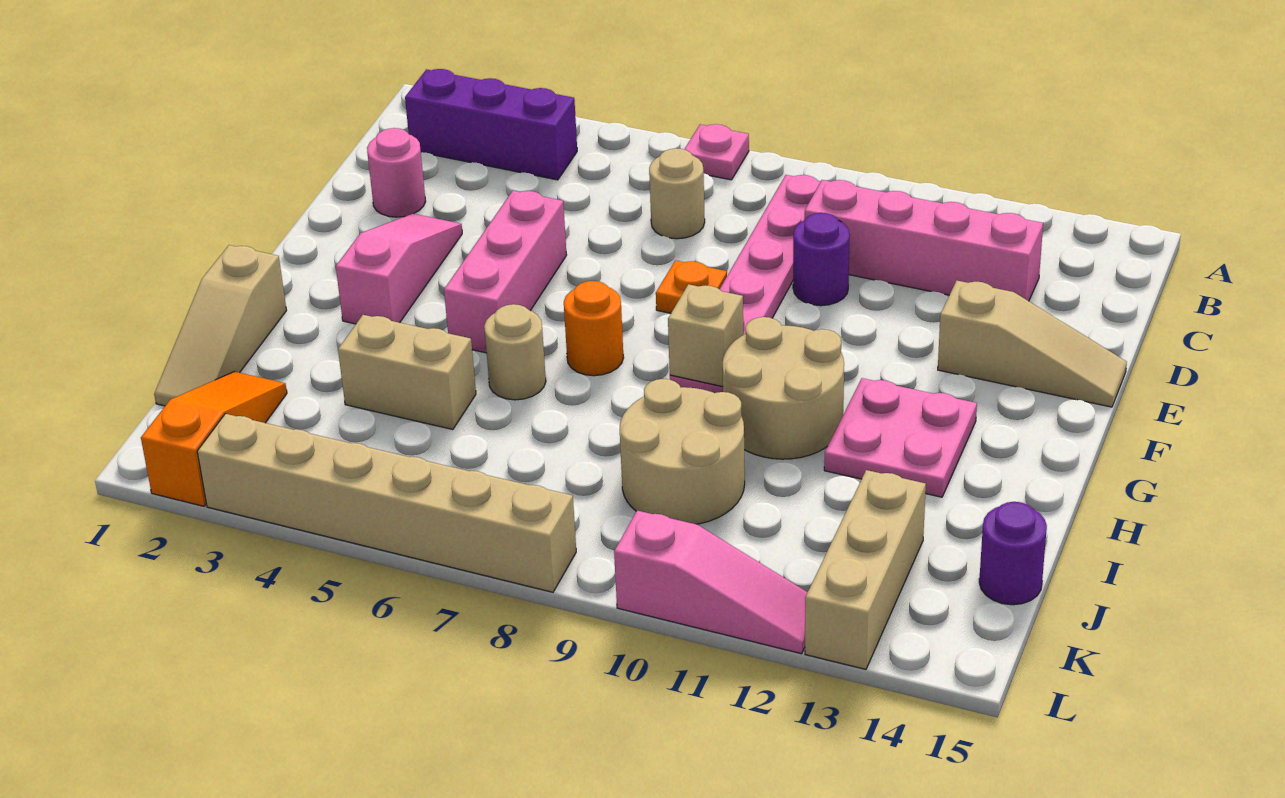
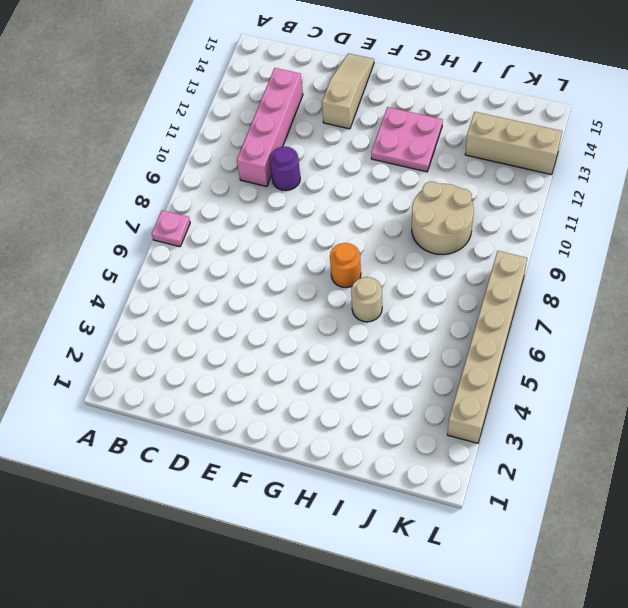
none -> purple 1x3 brick [405,69,577,180]
none -> pink 1x6 plate [670,175,821,393]
none -> tan 1x1 round brick [649,148,705,239]

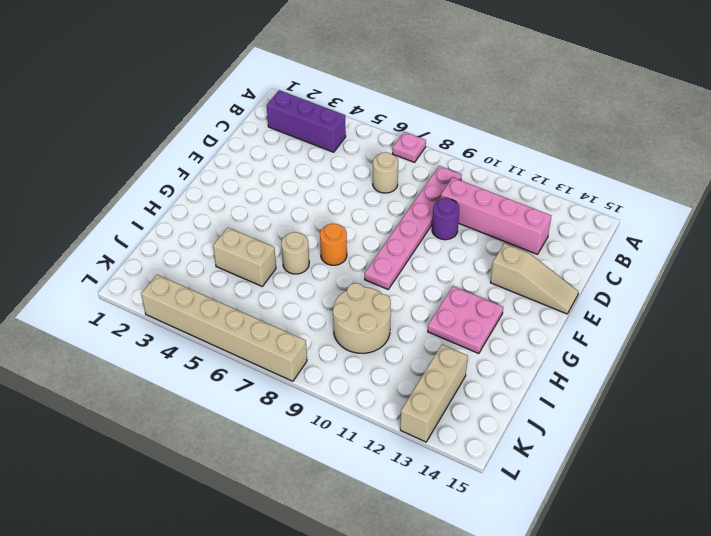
none -> pink 1x1 round brick [367,128,426,217]
none -> pink 1x3 slope [336,214,462,324]
none -> pink 1x3 brick [444,191,567,353]

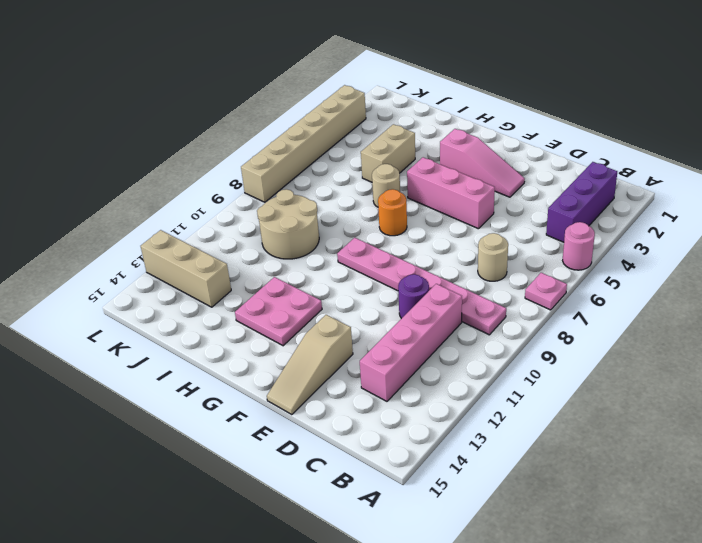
pink 1x1 round brick [563,222,595,270] -> pink 1x1 round brick moved to [367,128,426,217]
none -> orange 1x1 plate [656,260,727,313]
none -> tan 2x2 round brick [722,317,844,459]
none -> tan 1x3 slope [154,245,287,406]

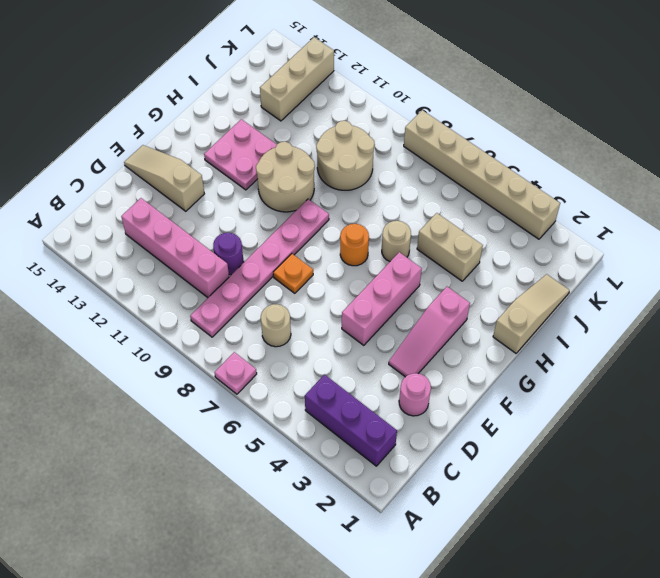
none -> orange 1x3 slope [141,372,287,506]
none -> purple 1x1 round brick [979,502,1047,605]
none -> pink 1x3 slope [614,511,808,654]

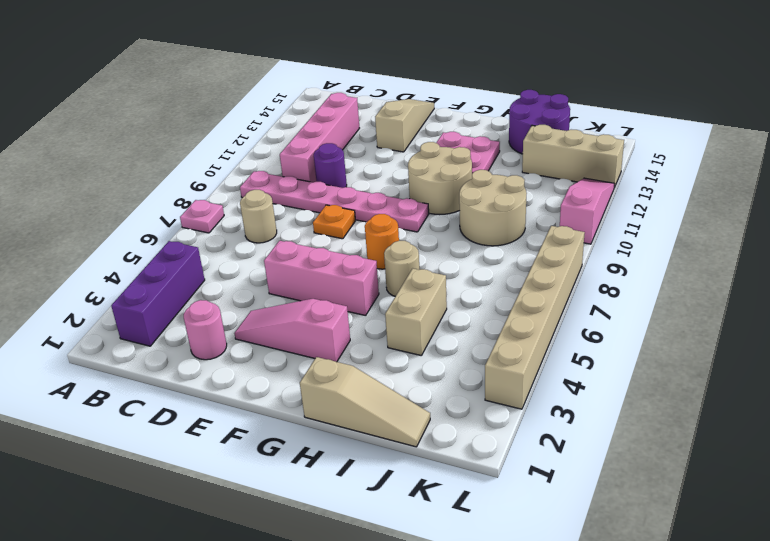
purple 2x2 round brick [509,90,570,154] -> purple 1x1 round brick [979,502,1047,605]
none -> orange 1x3 slope [141,372,287,506]
none -> tan 1x1 brick [668,284,743,387]

